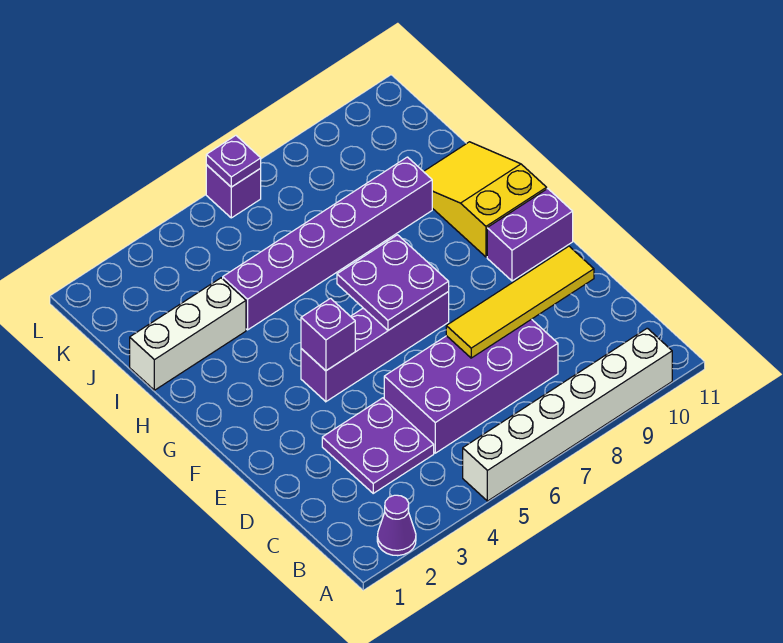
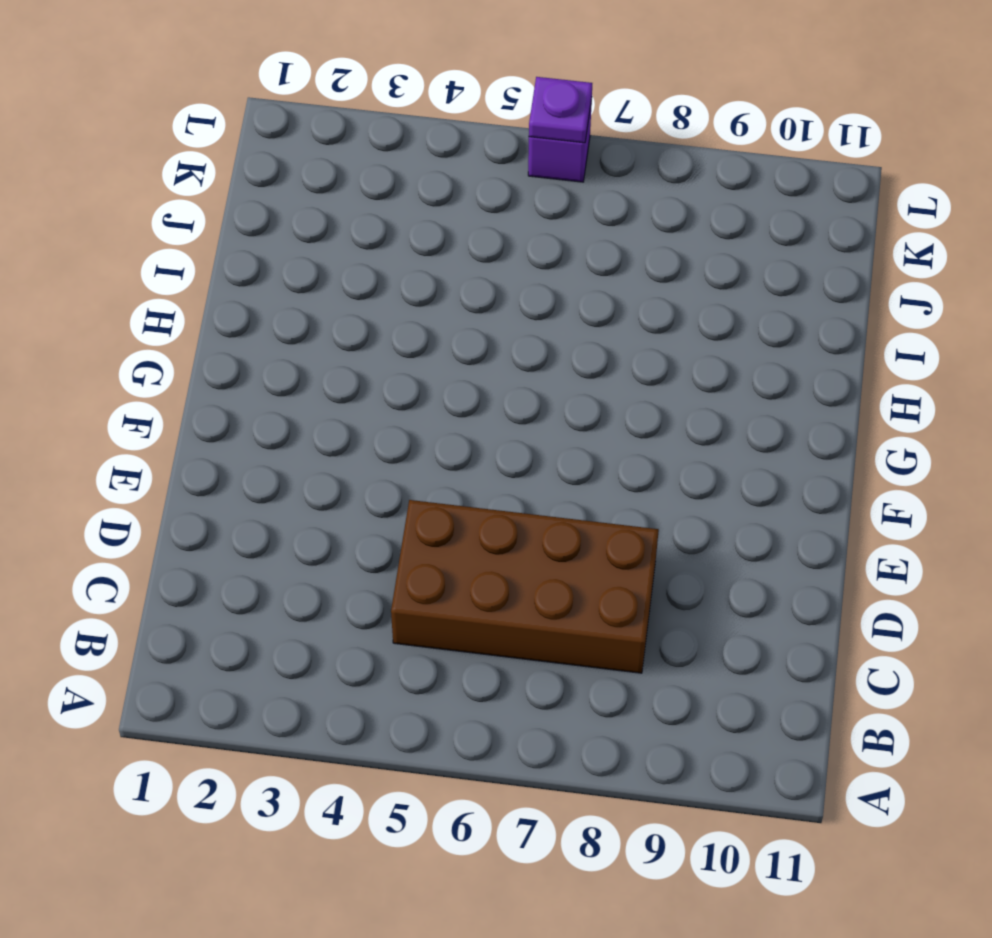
brown 2x4 brick [391,500,659,673] -> purple 2x4 brick [384,319,558,453]
none -> purple 1x1 cone [377,495,416,556]
none -> white 1x6 brick [463,328,672,501]
none -> purple 2x2 plate [322,398,434,493]

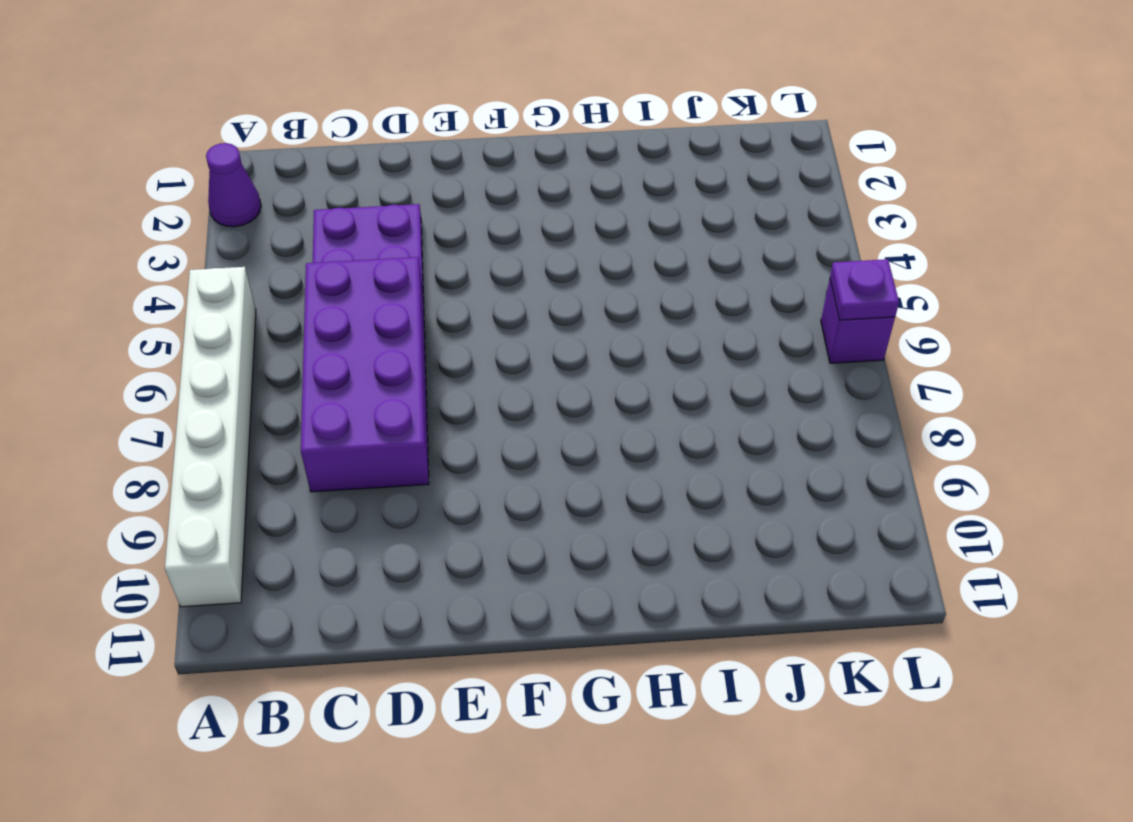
none -> purple 1x4 brick [301,292,449,402]
none -> purple 1x2 brick [487,189,573,281]
none -> yellow 2x3 slope [424,142,547,257]

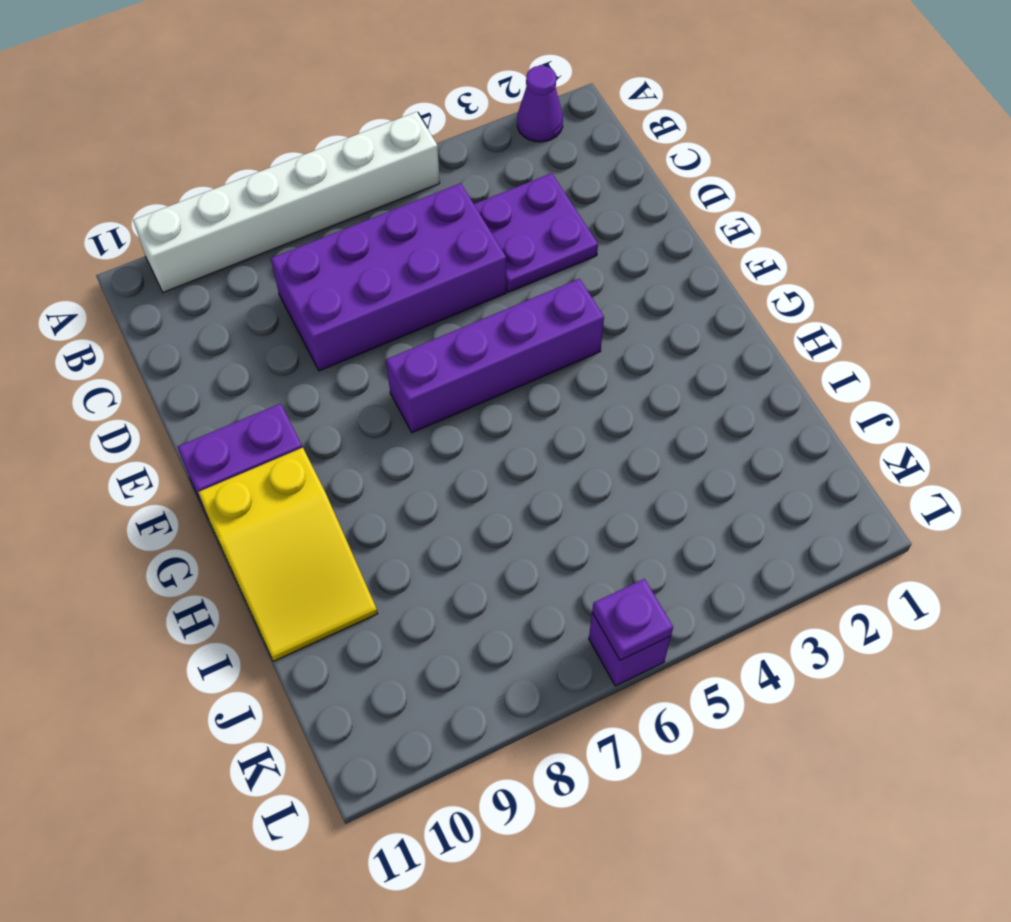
none -> white 1x3 brick [130,278,246,390]
none -> purple 1x6 brick [223,157,432,330]
none -> yellow 1x4 tile [446,246,594,358]

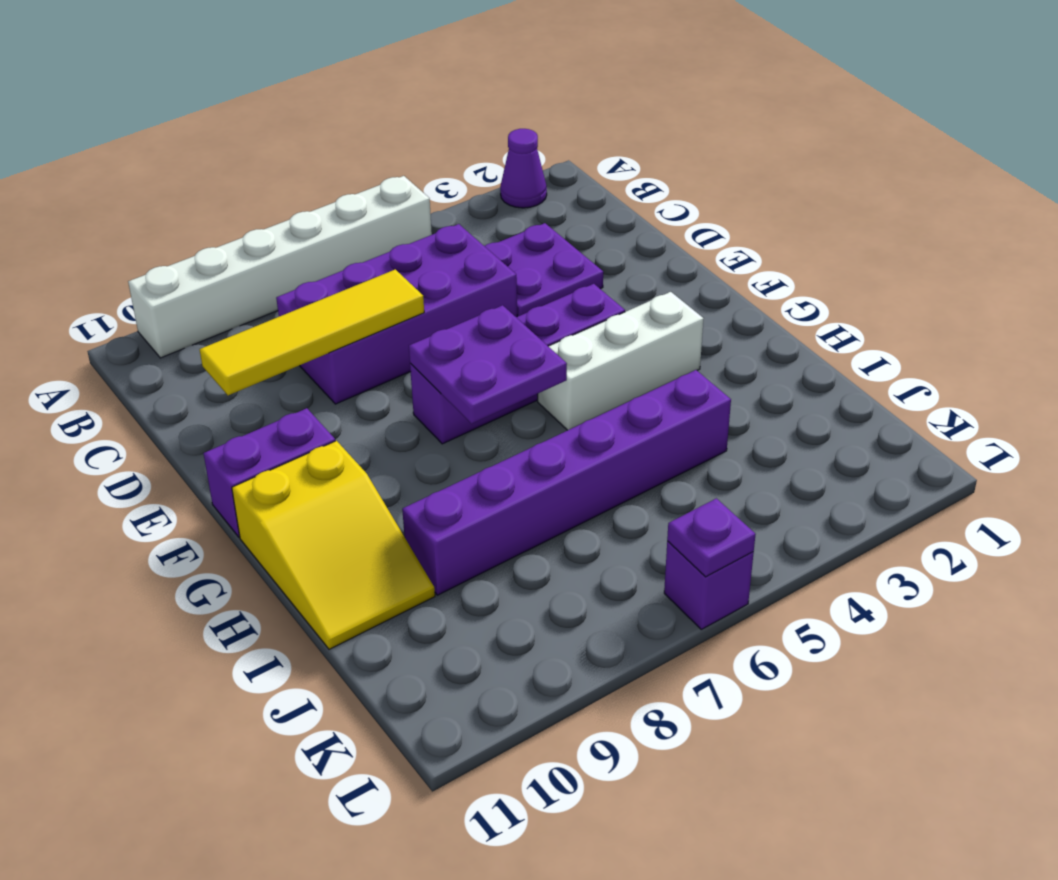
white 1x3 brick [538,292,703,430] -> white 1x3 brick moved to [130,278,246,390]
none -> purple 1x1 brick [301,298,355,371]

